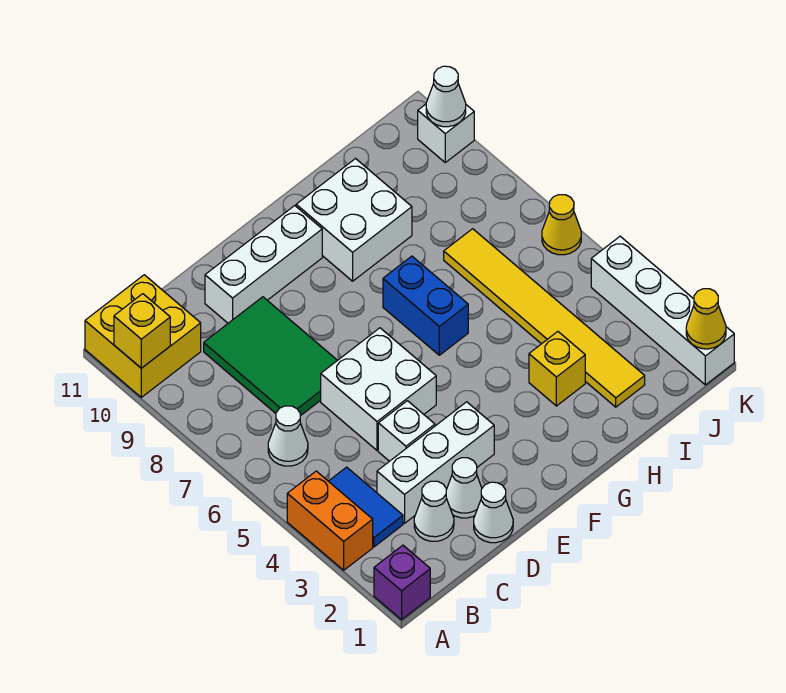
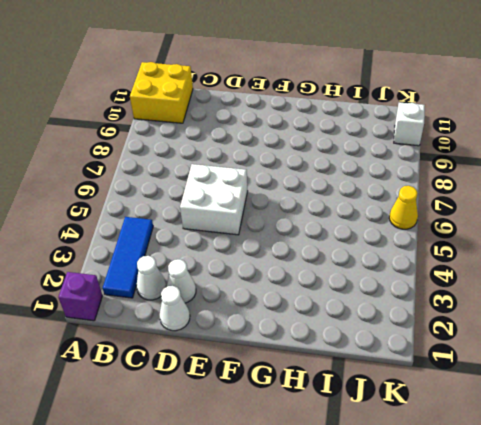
blue 1x3 tile [103,217,153,298] -> blue 1x2 tile [329,467,403,547]
none -> orange 1x2 brick [287,471,373,570]
none -> white 1x1 cone [268,406,308,466]
none -> white 1x3 brick [377,402,494,523]

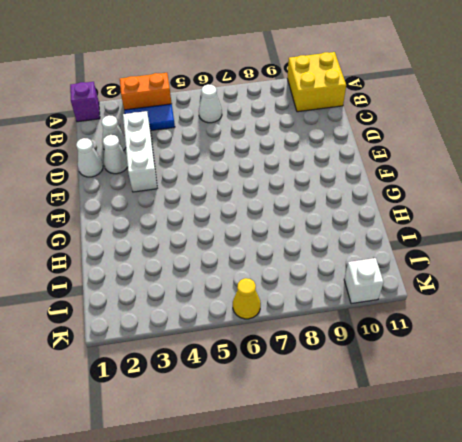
none -> green 2x3 tile [204,297,337,416]
none -> white 1x1 brick [378,401,435,461]
none -> white 2x2 brick [321,328,436,450]

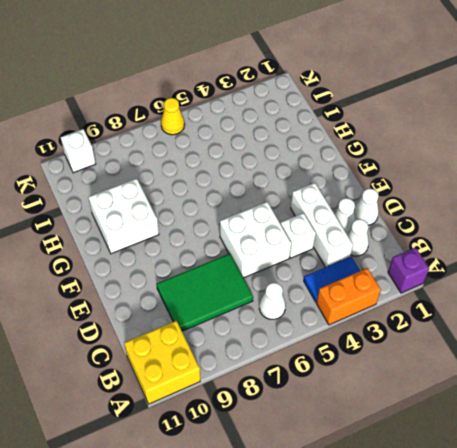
none -> white 1x3 brick [205,206,322,323]
none -> blue 1x2 brick [383,256,468,355]
none -> yellow 1x1 brick [529,332,585,406]

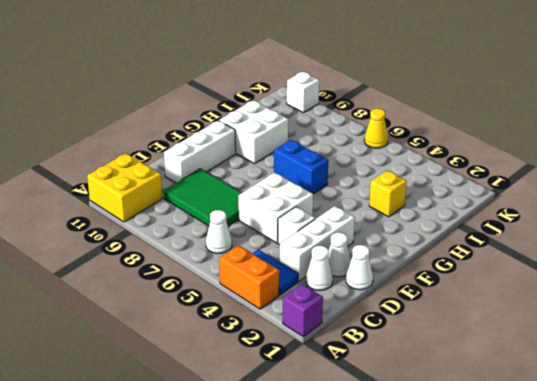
none -> yellow 1x6 tile [444,229,645,407]
none -> white 1x4 brick [591,236,734,385]
none -> yellow 1x1 brick [114,294,170,368]

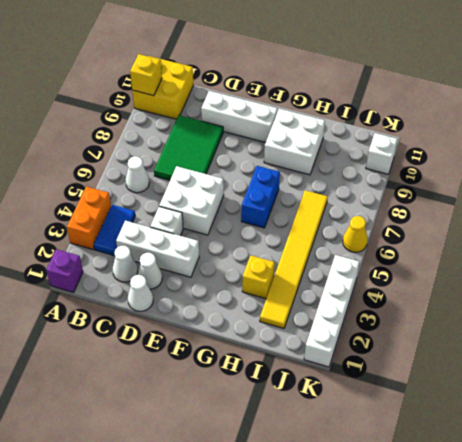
none -> yellow 1x1 cone [686,289,726,349]
none -> white 1x1 cone [426,66,466,127]

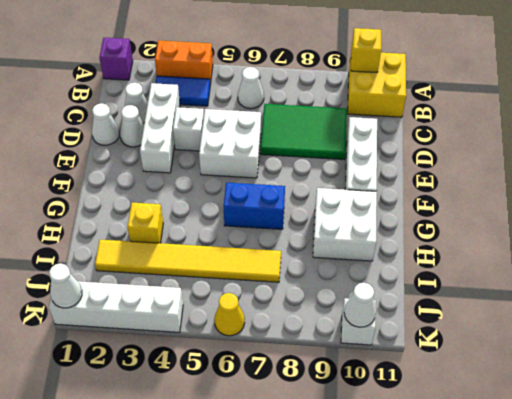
white 1x1 cone [49,263,82,308] -> yellow 1x1 cone [686,289,726,349]

